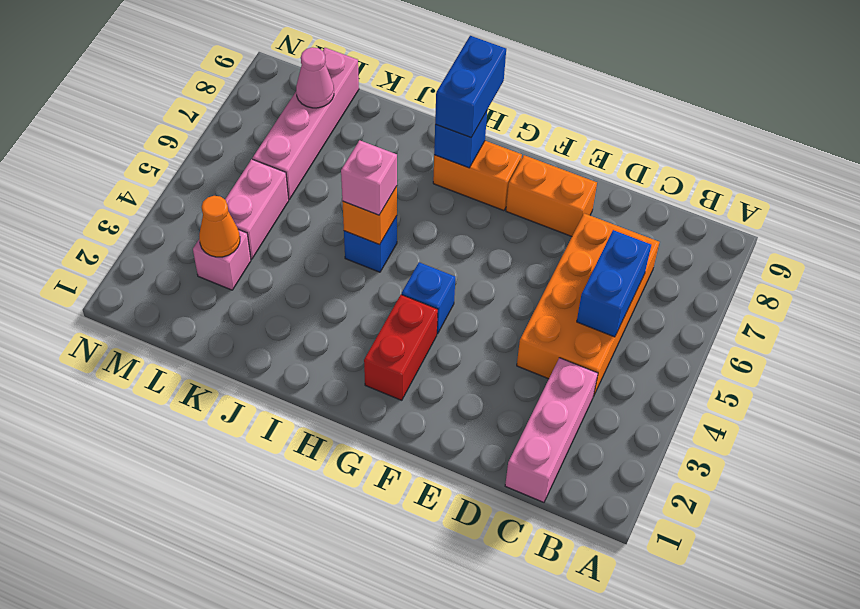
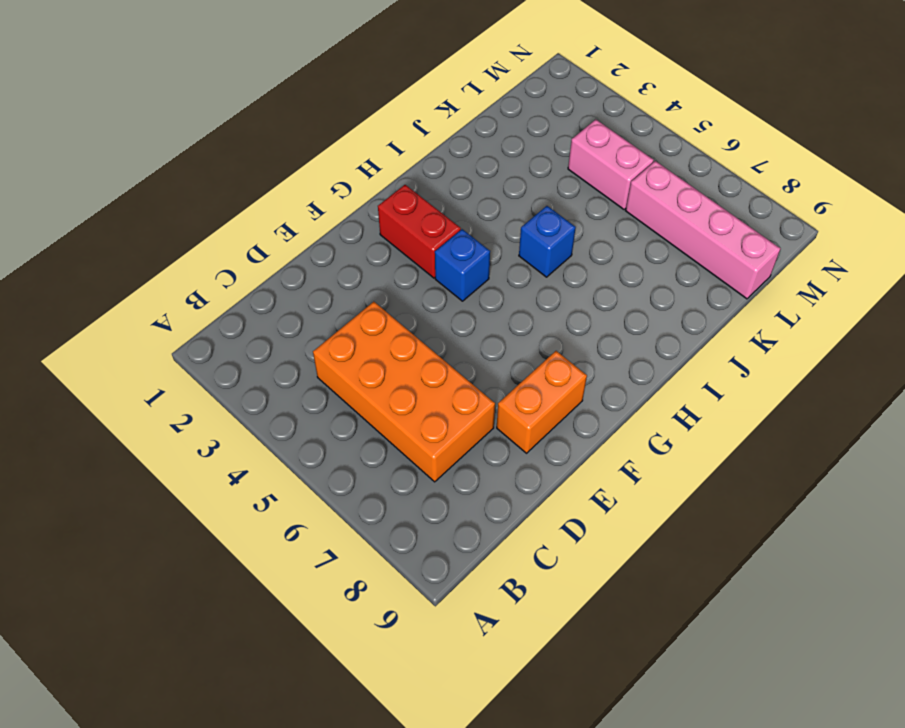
none -> pink 1x3 brick [505,358,598,502]
none -> orange 1x2 brick [433,141,522,211]
none -> pink 1x1 brick [193,230,251,290]

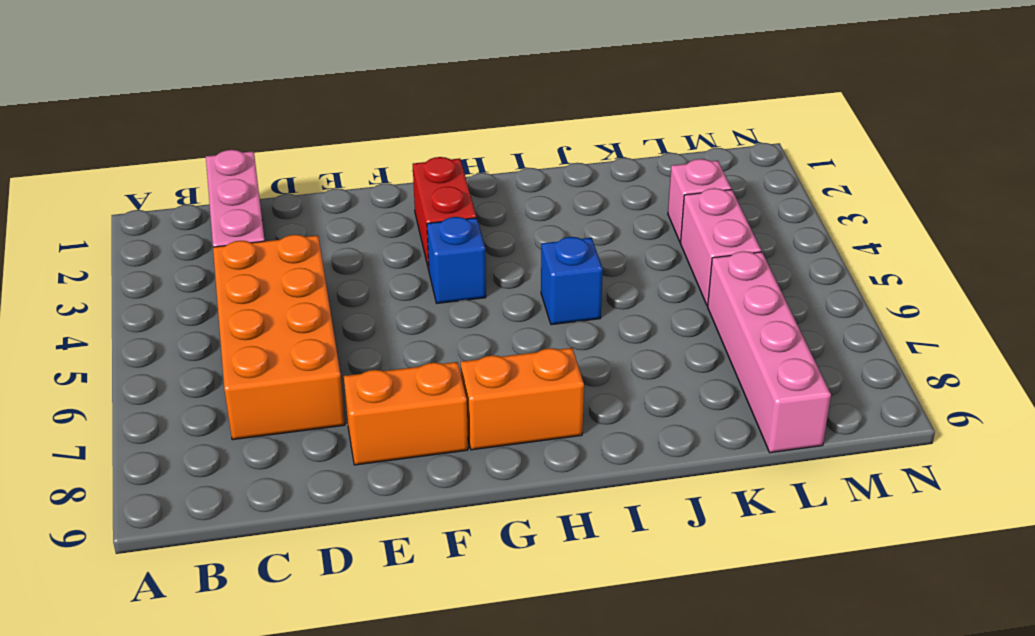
none -> blue 1x2 brick [577,230,651,337]
none -> blue 1x1 brick [434,111,487,168]
none -> orange 1x1 brick [342,186,397,245]

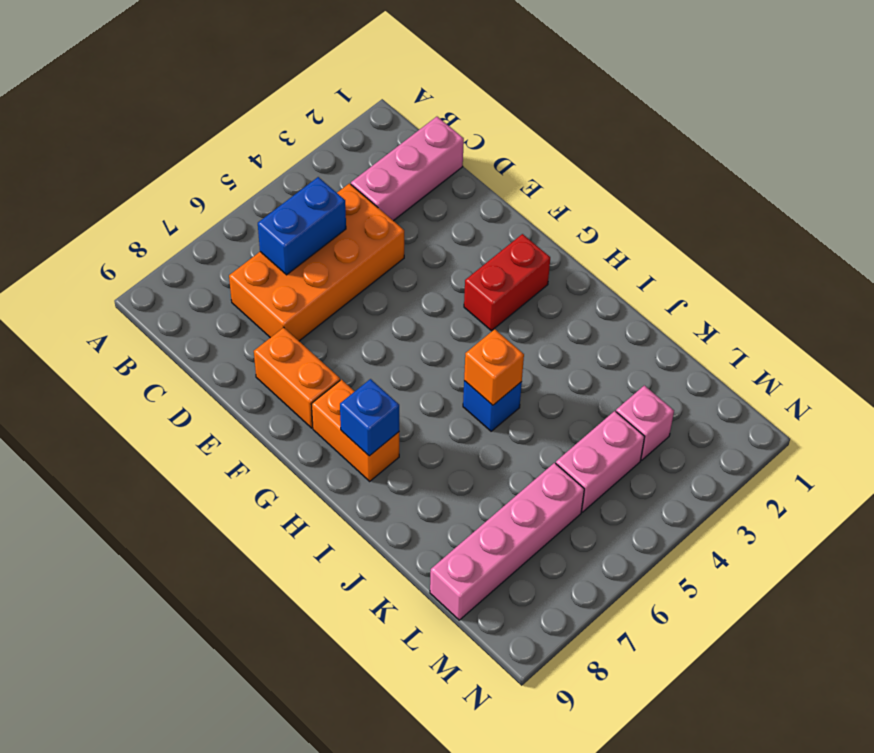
none -> blue 1x1 brick [402,262,455,334]
none -> orange 1x1 cone [199,196,240,257]
none -> pink 1x1 cone [296,47,334,108]

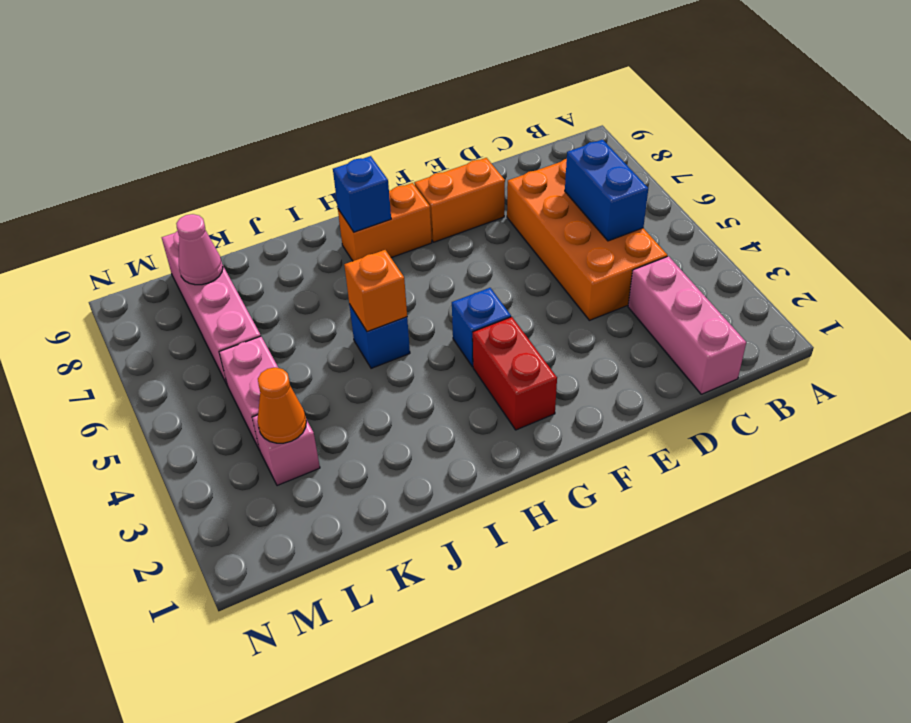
none -> blue 1x2 brick [435,36,506,137]
none -> pink 1x1 brick [341,140,397,215]

